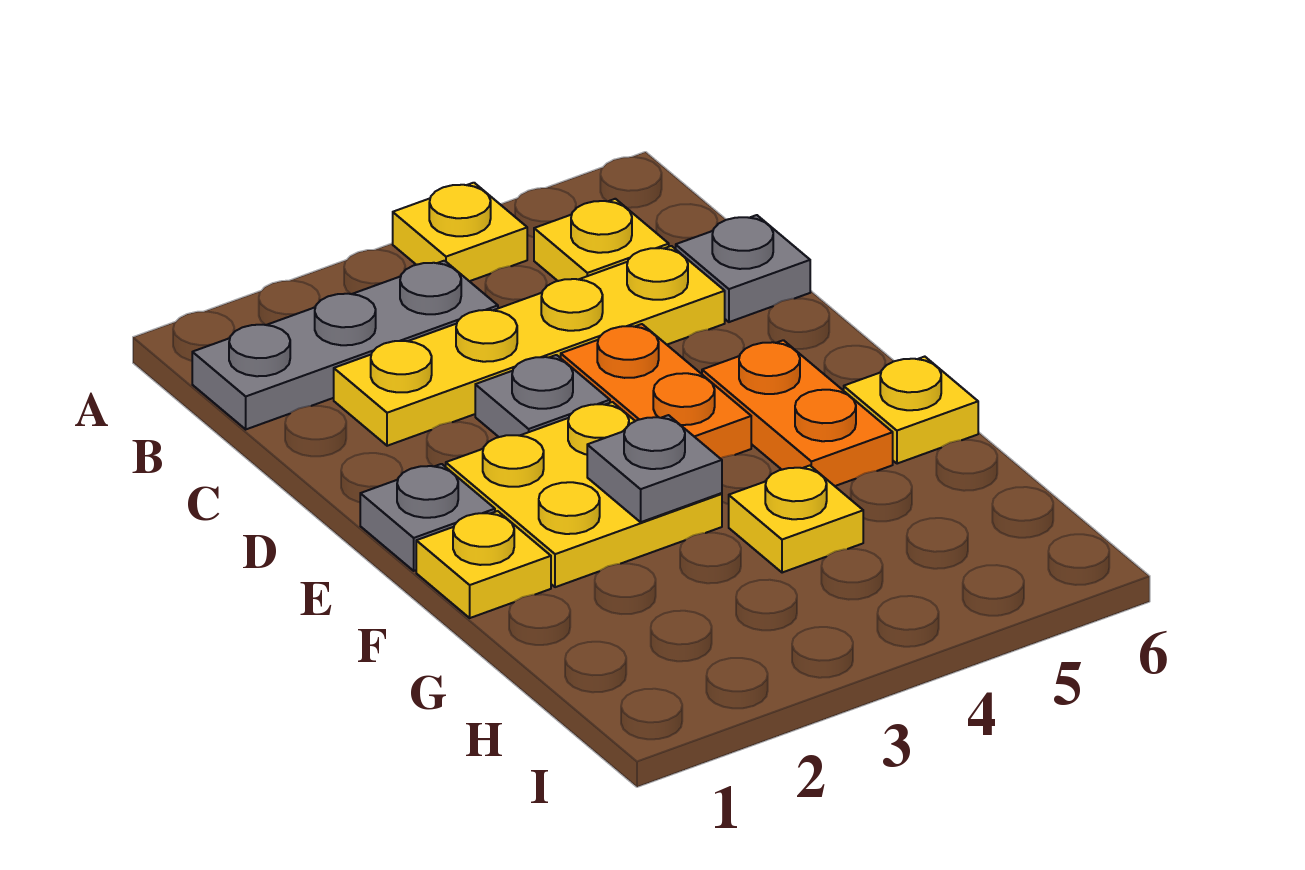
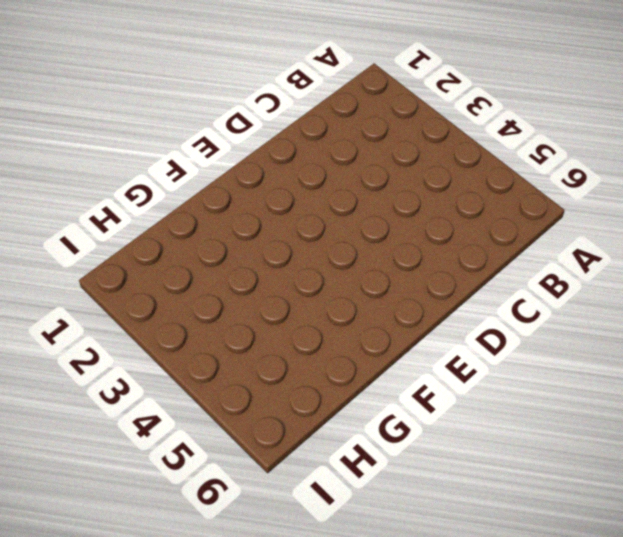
none -> yellow 1x1 plate [393,183,527,281]
none -> grey 1x3 plate [192,261,498,429]
none -> yellow 1x1 plate [534,199,669,281]

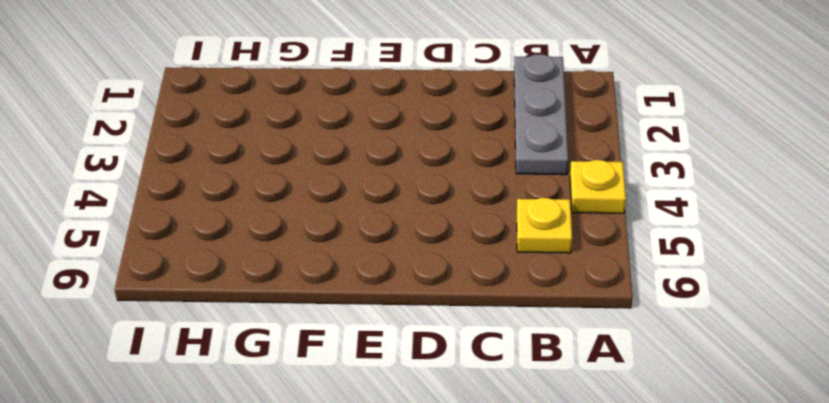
none -> yellow 1x4 plate [334,246,725,446]
none -> grey 1x1 plate [676,215,810,322]
none -> grey 1x1 plate [475,355,610,437]

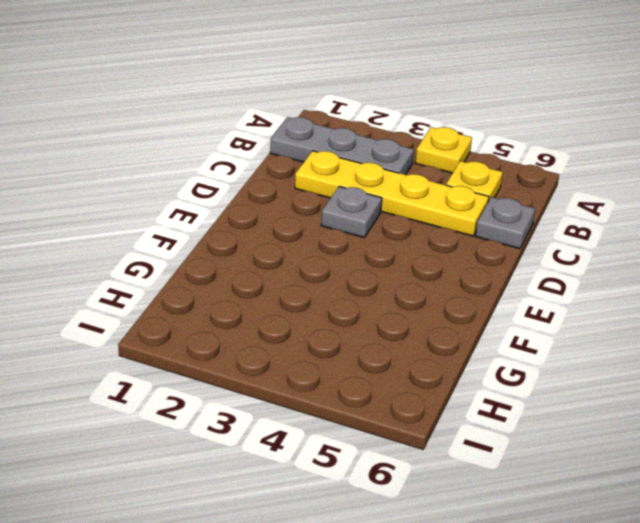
none -> orange 1x2 plate [561,324,751,459]
none -> grey 1x1 plate [360,464,495,571]
none -> yellow 2x2 plate [446,402,722,587]

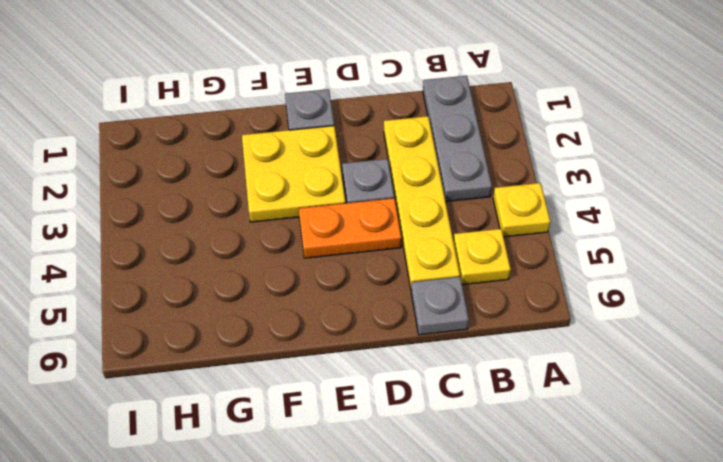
none -> orange 1x2 plate [702,340,893,486]
none -> yellow 1x1 plate [416,511,551,618]
none -> yellow 1x1 plate [844,357,978,464]

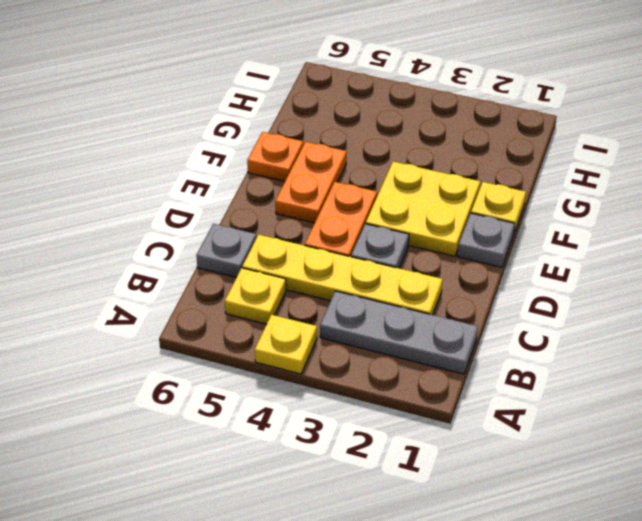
orange 1x1 plate [247,132,303,181] -> yellow 1x1 plate [844,357,978,464]
none -> yellow 1x1 plate [729,466,863,573]
none -> grey 1x1 plate [587,415,722,522]

